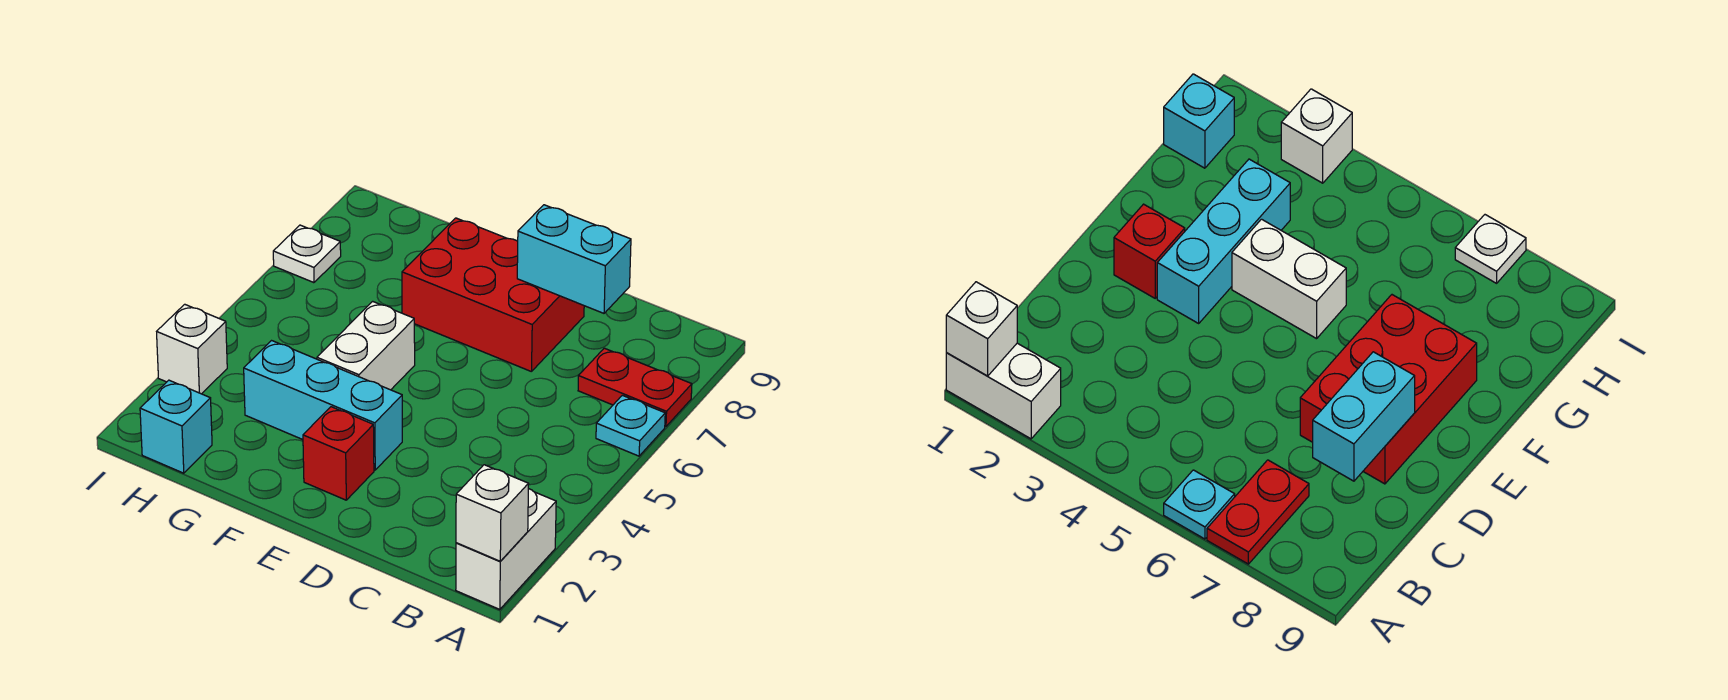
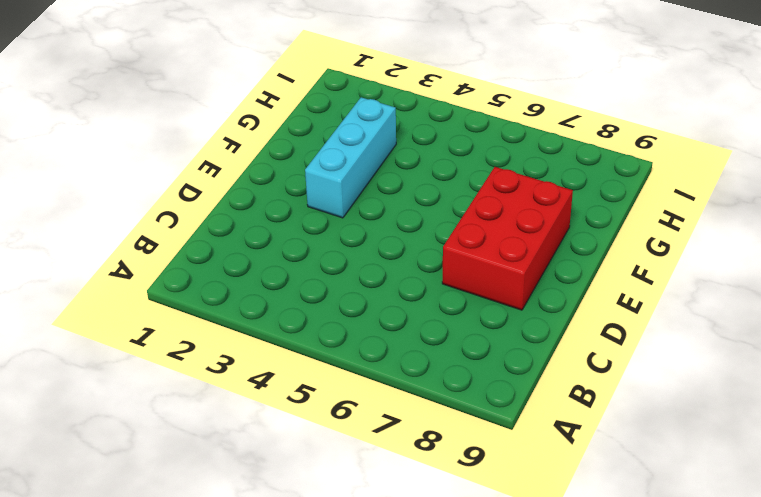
none -> white 1x2 brick [456,489,556,610]
none -> cyan 1x1 plate [596,395,665,456]
none -> red 1x2 plate [578,348,692,427]

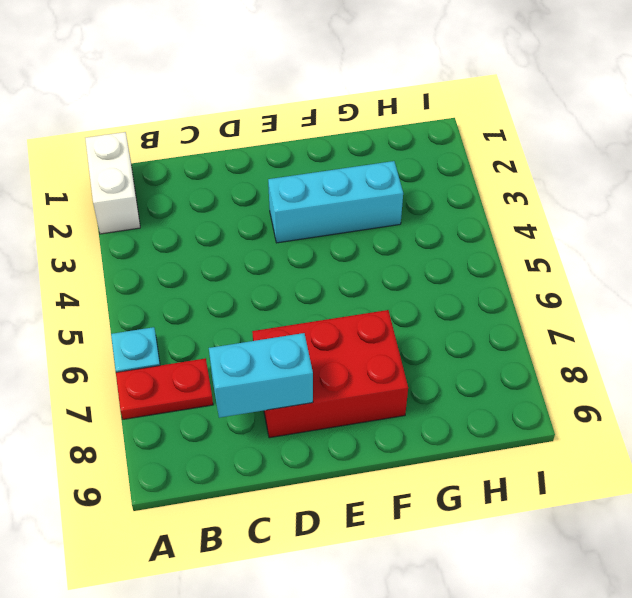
none -> red 1x1 brick [303,407,374,500]
none -> white 1x2 brick [317,301,415,390]
none -> cyan 1x1 brick [140,380,212,473]

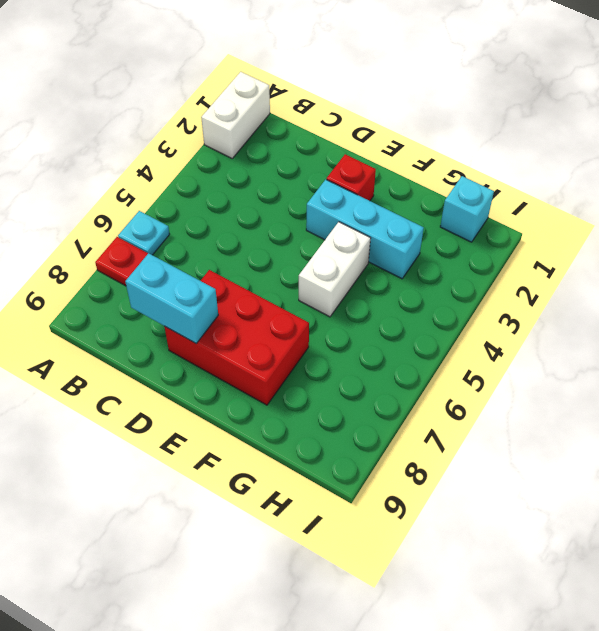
none -> white 1x1 brick [157,304,227,394]
none -> white 1x1 plate [273,225,341,283]
none -> white 1x1 brick [456,465,529,561]

